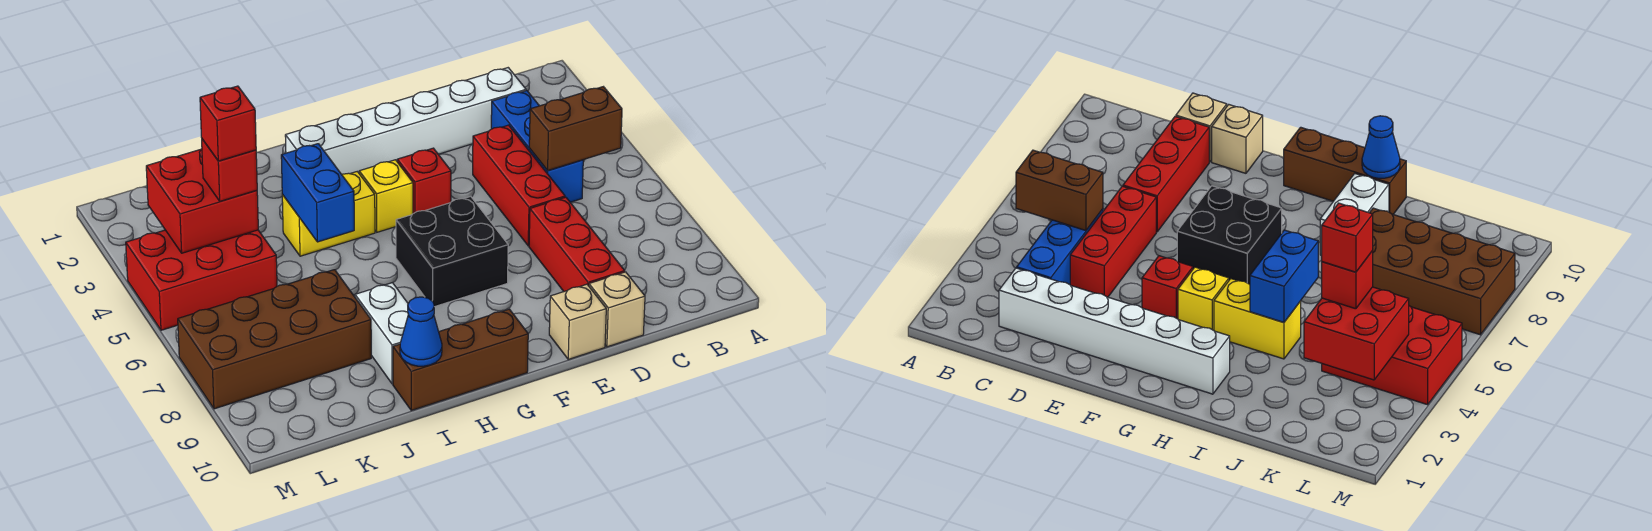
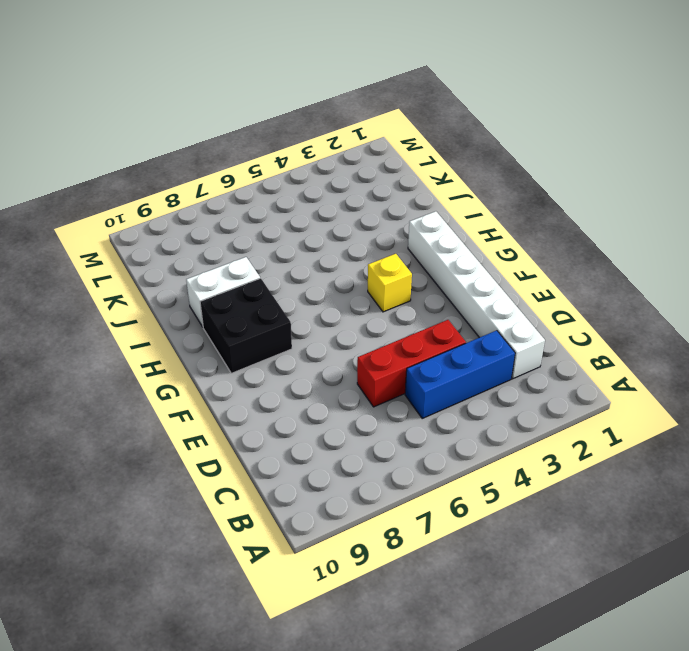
black 2x2 brick [200,278,292,373] -> black 2x2 brick moved to [396,196,508,307]
none -> red 1x3 brick [529,197,625,291]
none -> tan 1x1 brick [589,272,645,347]
none -> tan 1x1 brick [549,284,606,359]

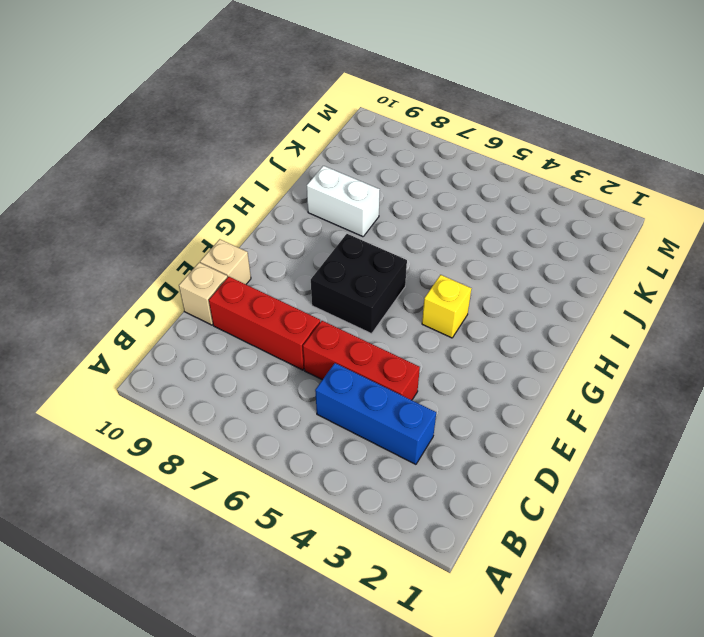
none -> white 1x6 brick [285,68,526,174]
none -> red 1x1 brick [397,148,451,214]
none -> brown 1x3 brick [393,309,528,410]

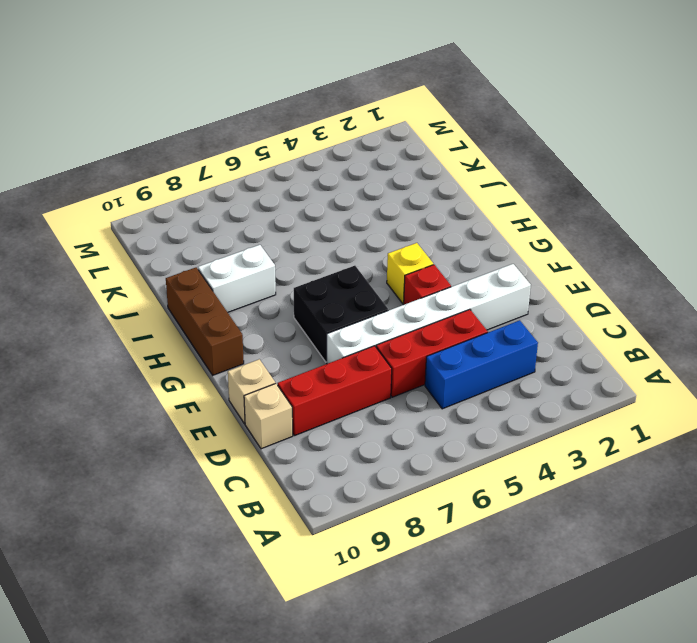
white 1x6 brick [327,264,531,364] -> white 1x6 brick turned to [285,68,526,174]
none -> yellow 1x2 brick [282,172,375,256]
none -> brown 2x4 brick [178,270,371,409]
none -> red 2x3 brick [126,230,277,330]

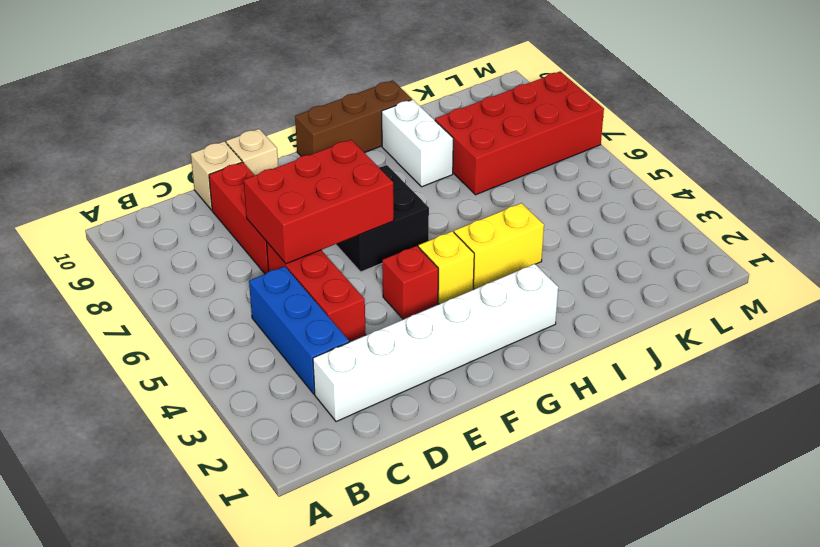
red 2x3 brick [244,140,394,264] -> red 2x3 brick moved to [126,230,277,330]
red 2x4 brick [435,72,604,195] -> brown 2x4 brick [178,270,371,409]
none -> brown 1x2 brick [529,87,622,171]
none -> blue 1x2 brick [281,144,354,242]
none -> blue 1x1 cone [400,297,442,366]

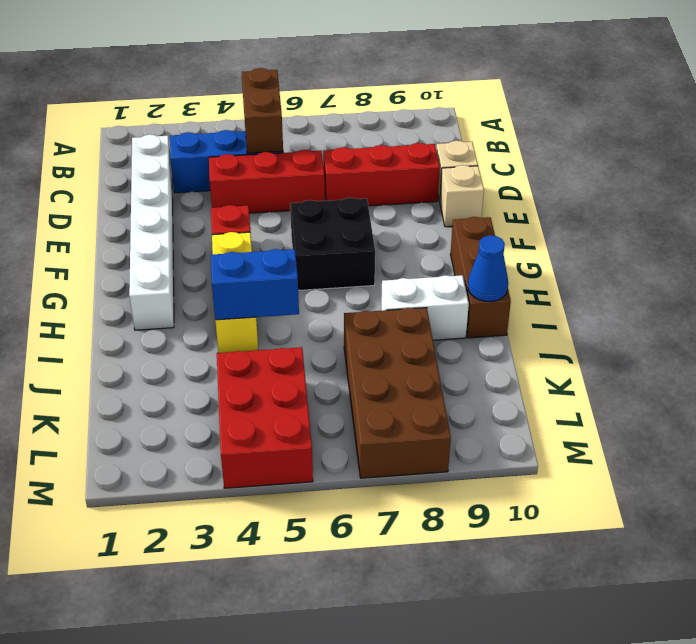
none -> red 2x2 brick [146,149,258,253]
none -> red 1x1 brick [202,139,257,201]
none -> red 1x1 brick [200,86,256,161]

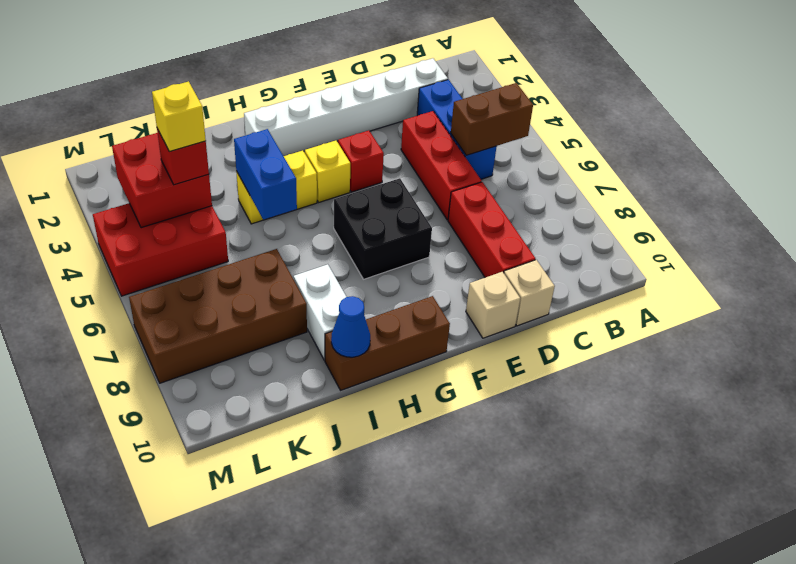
yellow 1x1 brick [152,81,206,152] -> red 1x1 brick [200,86,256,161]

